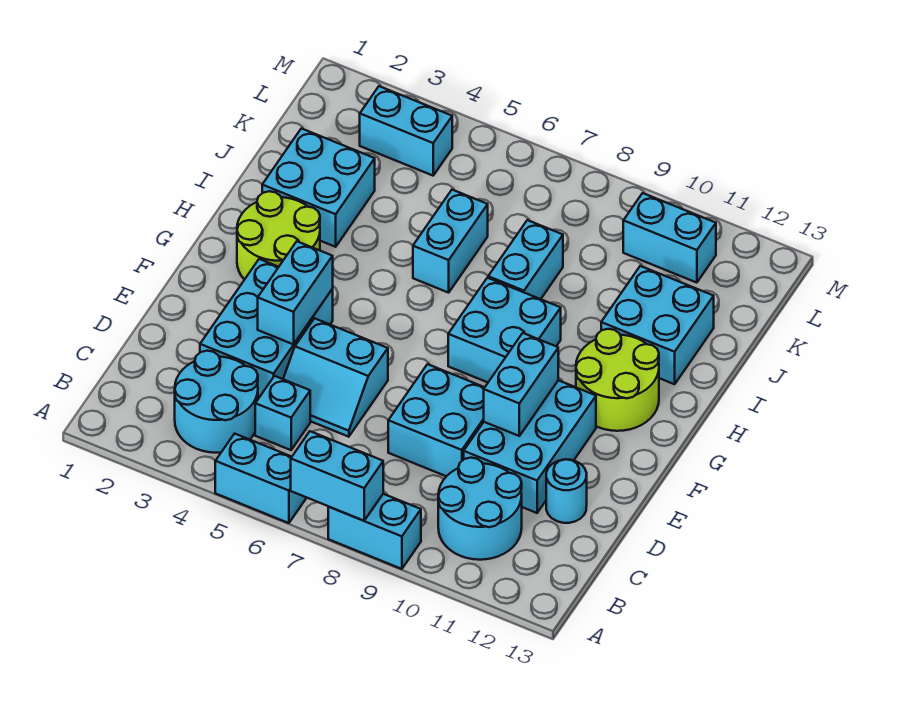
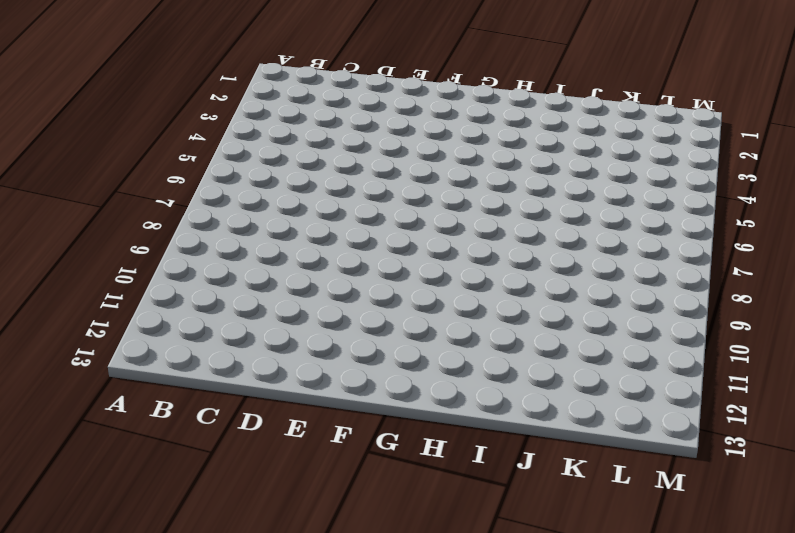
none -> cyan 1x2 brick [215,434,307,523]
none -> cyan 1x2 brick [328,494,421,569]
none -> cyan 2x2 round brick [175,351,258,453]

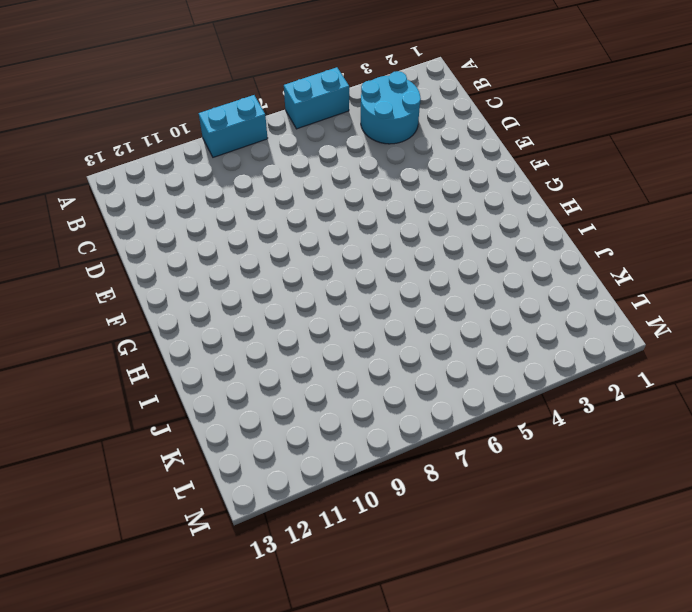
none -> cyan 2x2 round brick [438,458,522,560]
none -> cyan 1x1 brick [255,376,310,450]
none -> cyan 2x3 brick [200,259,333,399]

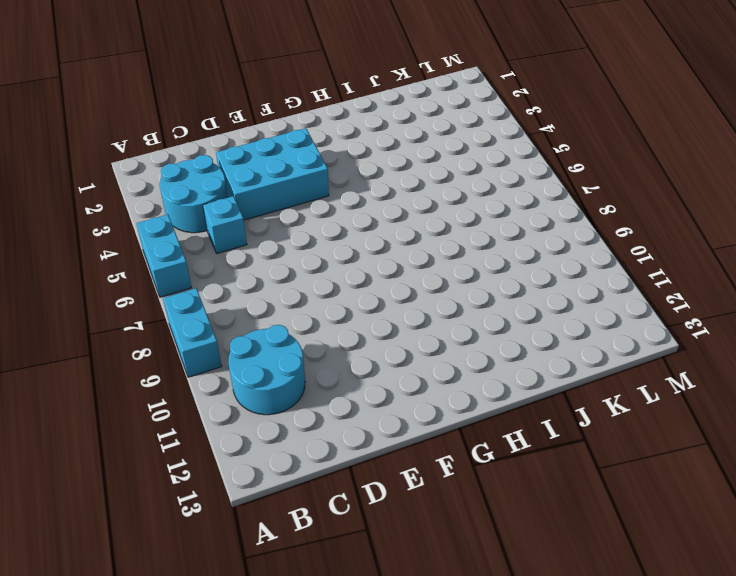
none -> cyan 2x2 slope [283,318,388,437]
none -> cyan 2x2 brick [388,364,485,476]
none -> cyan 2x3 brick [464,380,596,513]

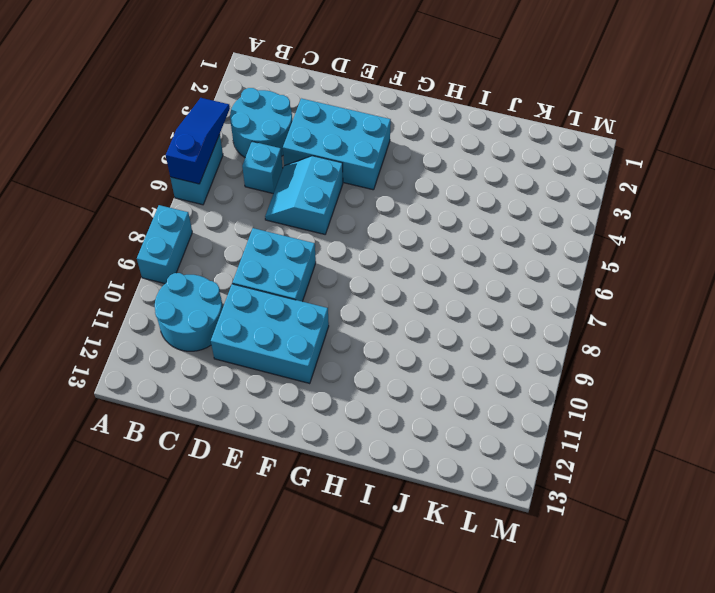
blue 1x3 slope [166,98,230,184] -> none
none -> cyan 1x1 round brick [546,459,587,523]
none -> lime 2x2 round brick [237,191,320,280]
none -> cyan 2x2 brick [448,278,561,382]

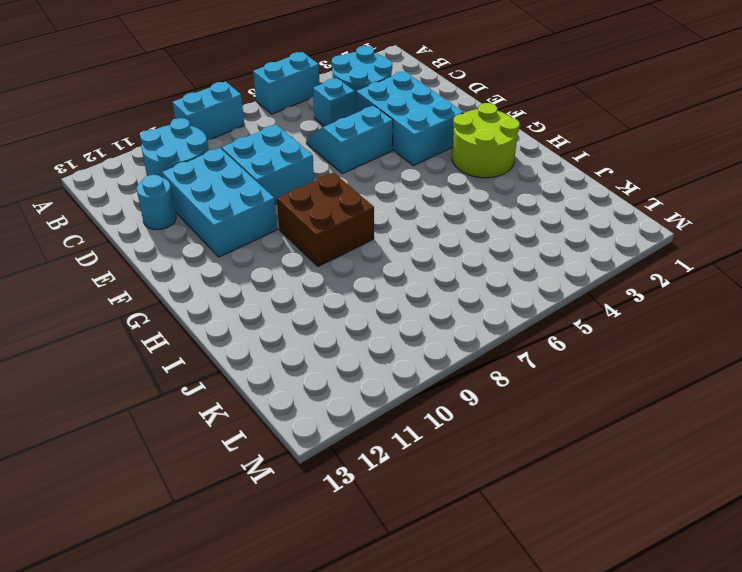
brown 2x2 brick [277,172,374,267] -> cyan 2x2 brick [448,278,561,382]
none -> lime 2x2 round brick [576,329,659,431]
none -> cyan 2x2 brick [262,128,375,247]
none -> cyan 1x2 brick [413,190,488,293]

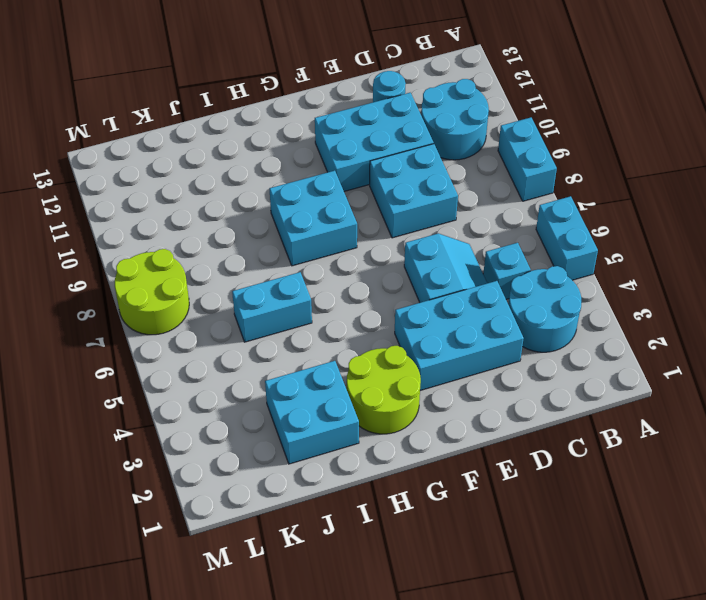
lime 2x2 round brick [115,249,189,335] -> lime 2x2 round brick moved to [576,329,659,431]
none -> cyan 1x2 brick [488,220,563,299]
none -> cyan 2x2 brick [601,266,714,384]
none -> cyan 1x2 brick [360,86,452,176]

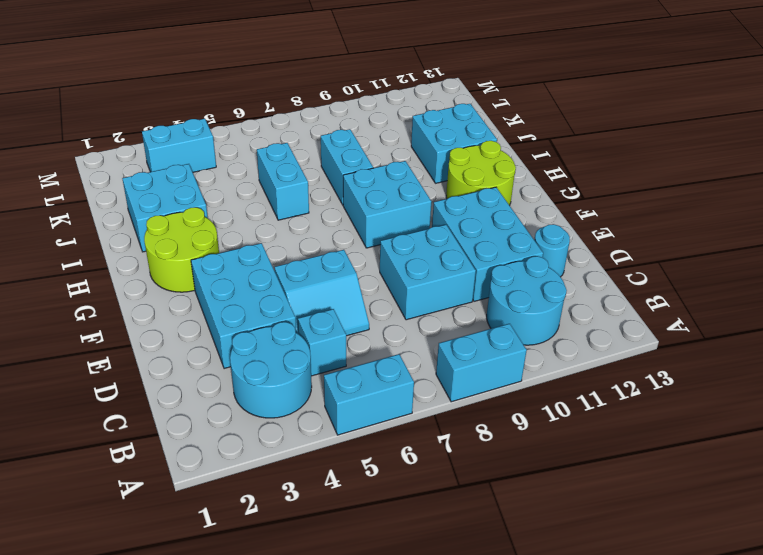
none -> cyan 1x2 brick [623,193,716,283]
none -> cyan 1x2 brick [291,431,383,521]
none -> cyan 1x2 brick [258,242,333,344]

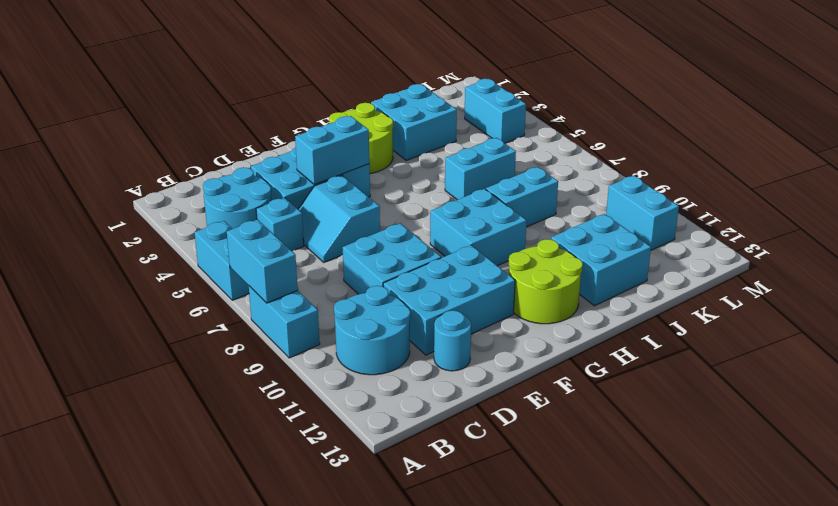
none -> cyan 1x2 brick [484,333,558,436]

